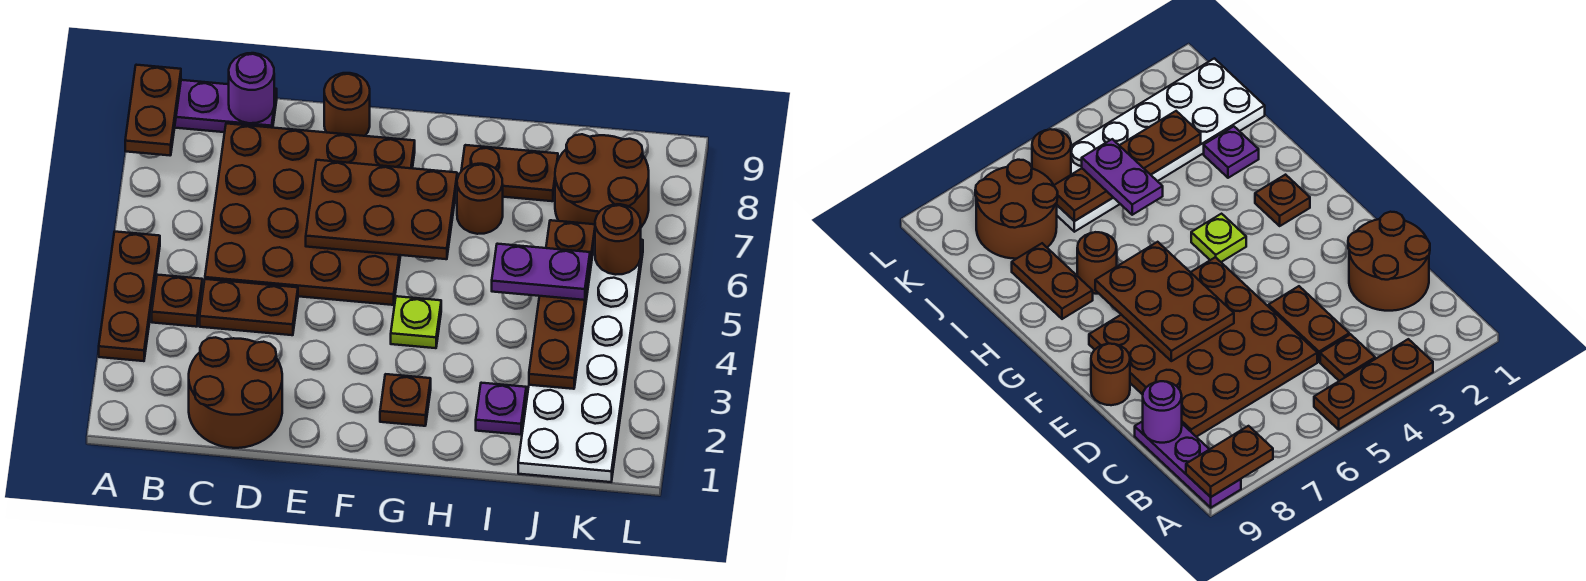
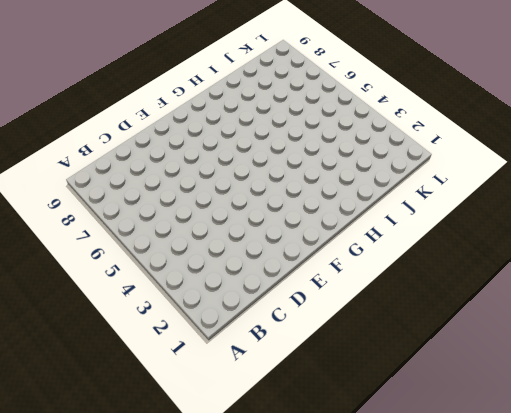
none -> brown 1x3 plate [99,232,160,361]
none -> purple 1x3 plate [175,80,277,132]
none -> brown 1x1 plate [152,275,202,327]

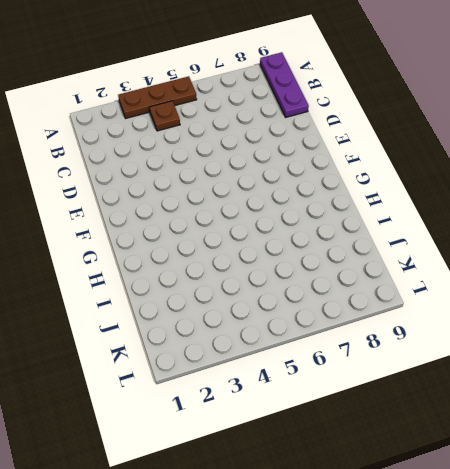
none -> brown 2x2 round brick [189,337,282,448]
none -> brown 1x2 plate [200,279,298,335]
none -> brown 4x4 plate [205,123,415,305]

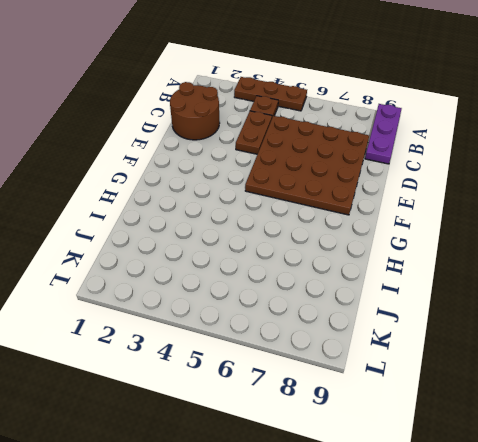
none -> brown 1x1 round brick [324,73,370,136]
none -> brown 1x1 plate [380,374,431,426]
none -> lime 1x1 plate [391,296,441,348]

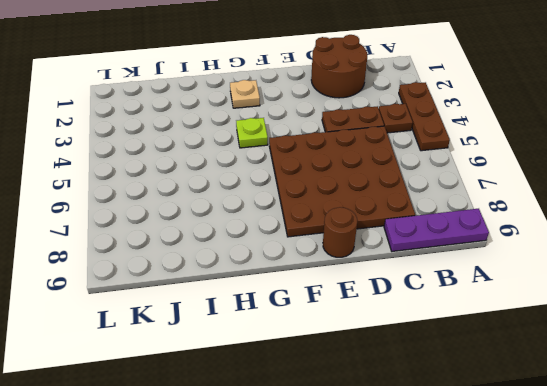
tan 1x1 plate [230,80,260,108] -> brown 1x1 plate [380,374,431,426]
none -> brown 1x1 round brick [457,164,503,234]
none -> brown 1x2 plate [461,145,558,201]
none -> purple 1x1 plate [476,383,526,435]

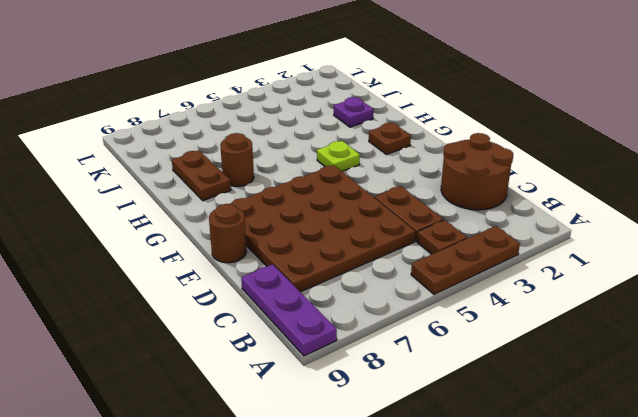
none -> white 2x6 plate [518,240,643,482]
none -> brown 2x2 round brick [555,134,649,227]
none -> brown 1x2 plate [125,65,181,155]

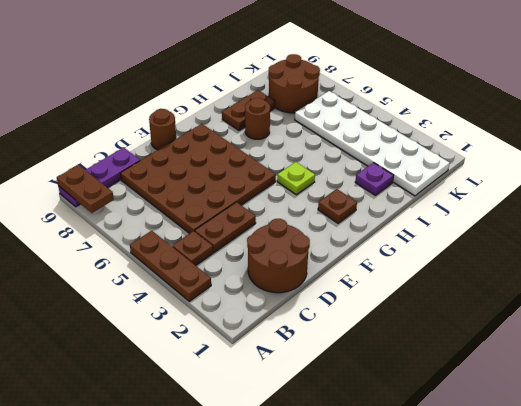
none -> purple 1x1 round brick [229,53,274,123]
none -> brown 2x3 plate [306,160,457,259]
none -> brown 1x4 plate [529,220,595,389]

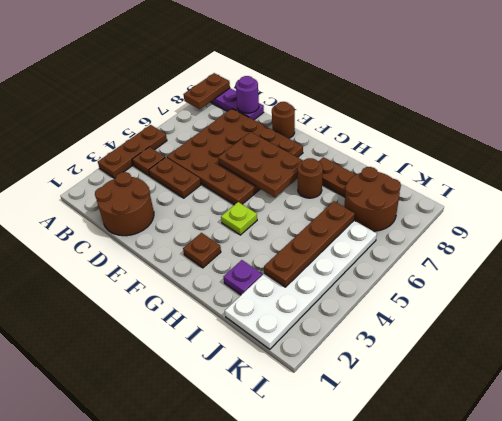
none -> brown 1x1 round brick [595,204,641,275]
none -> purple 1x2 plate [492,244,590,300]

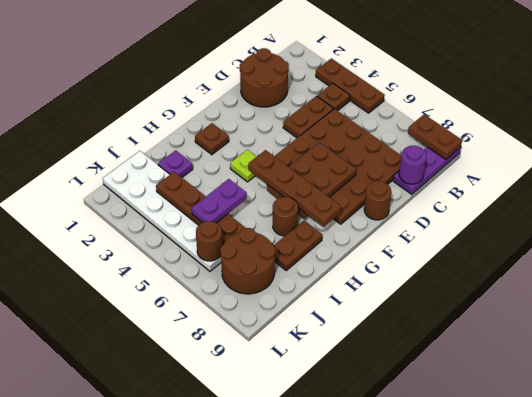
brown 1x4 plate [248,150,341,227] -> none

